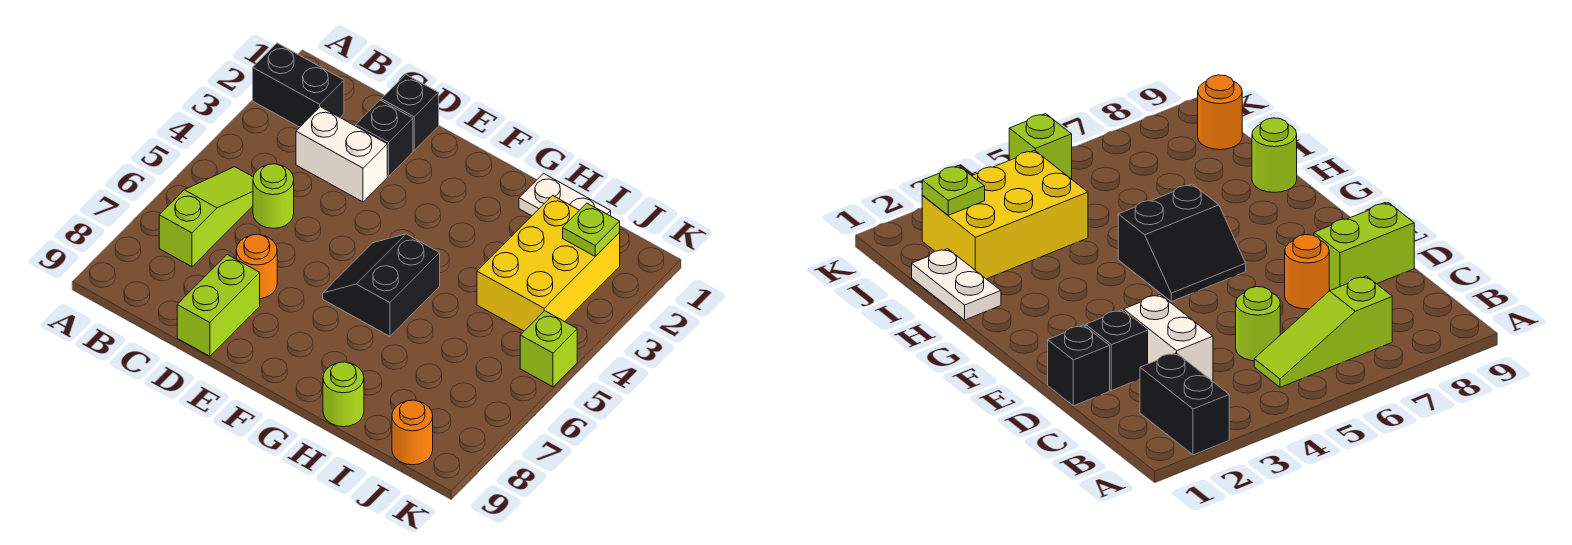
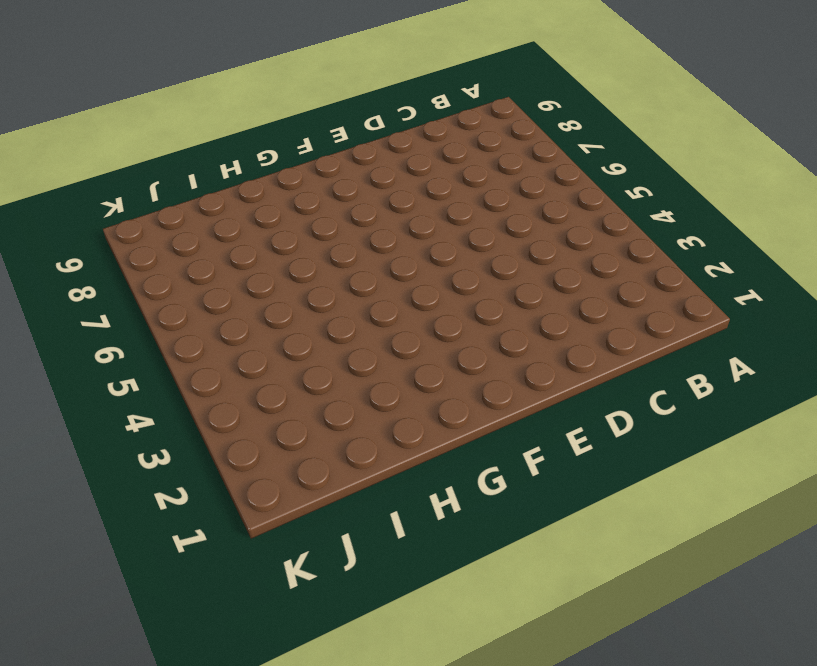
none -> black 1x2 brick [253,43,344,127]
none -> lime 1x3 slope [159,167,253,267]
none -> white 1x2 brick [296,107,387,202]

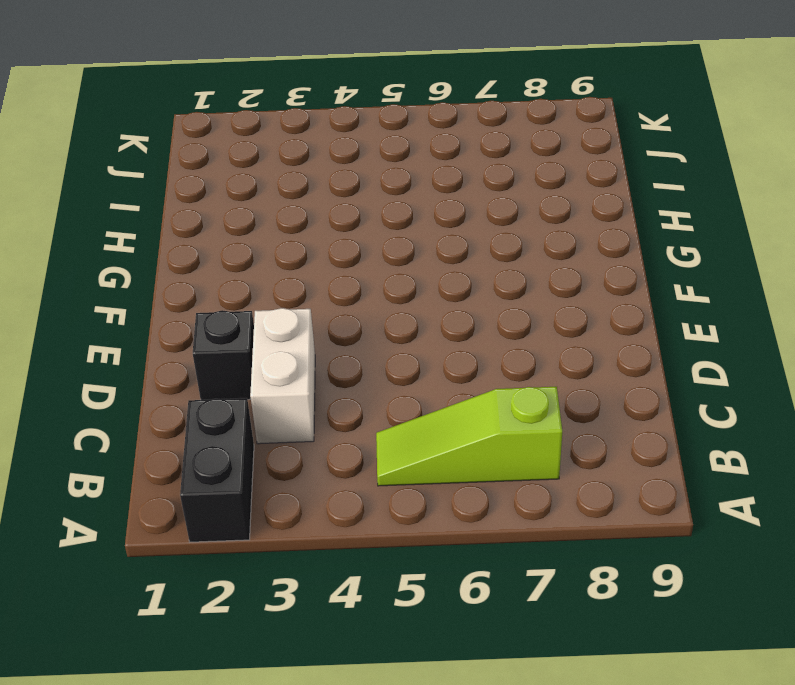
none -> lime 1x1 round brick [253,164,294,228]
none -> black 1x1 brick [381,74,439,150]
none -> orange 1x1 round brick [236,234,277,299]

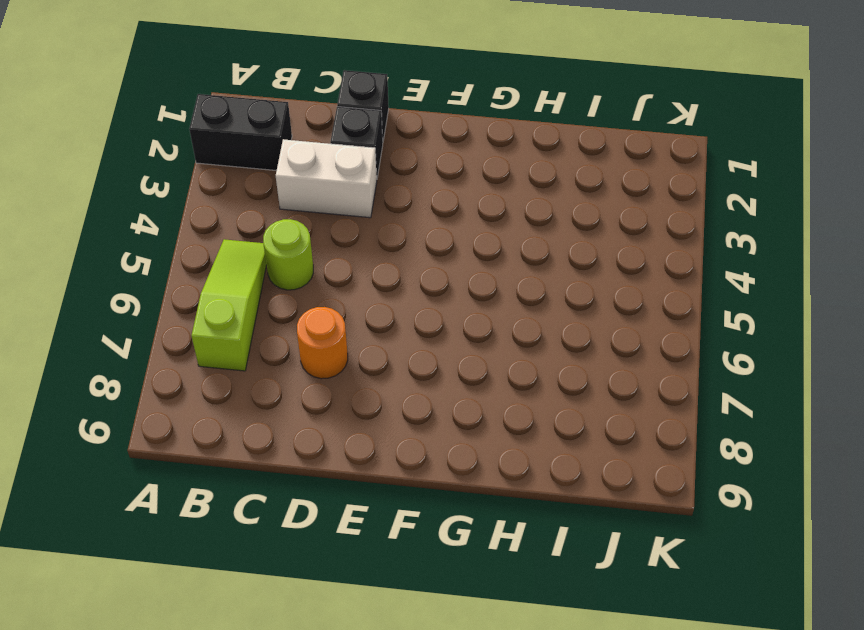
none -> lime 1x2 brick [177,255,260,356]
none -> black 2x2 slope [323,234,440,336]
none -> white 1x2 plate [519,174,611,216]

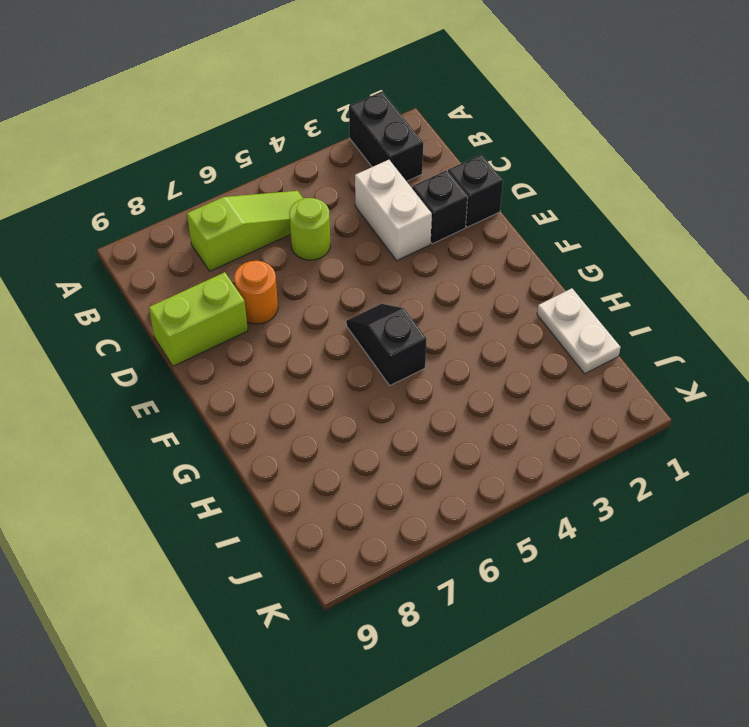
black 1x2 slope [346,304,426,385] -> black 2x2 slope [323,234,440,336]
none -> lime 1x1 round brick [323,362,364,427]
none -> yellow 2x3 brick [477,196,620,331]
none -> orange 1x1 round brick [392,400,433,465]

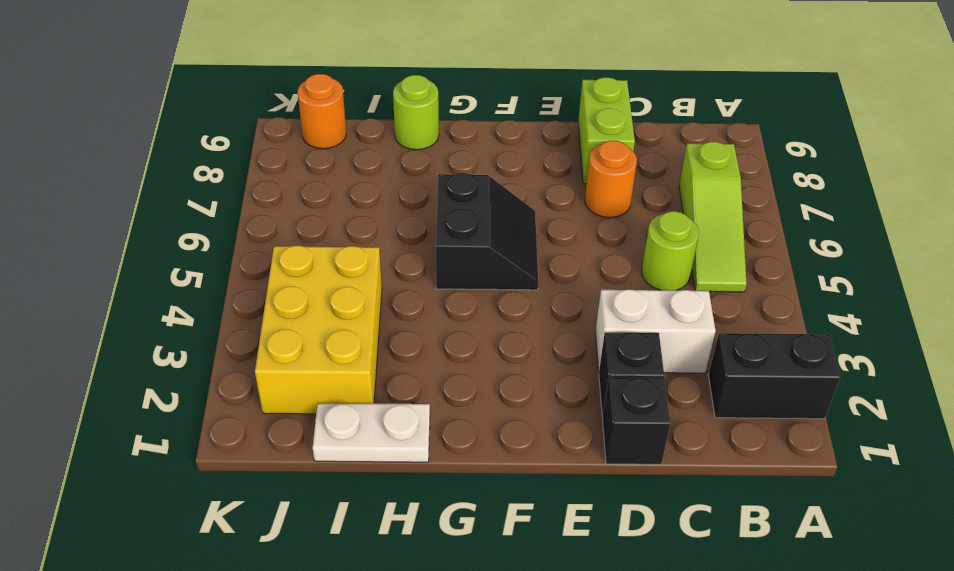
none -> lime 1x1 brick [520,311,577,387]
none -> lime 1x1 plate [563,203,620,256]

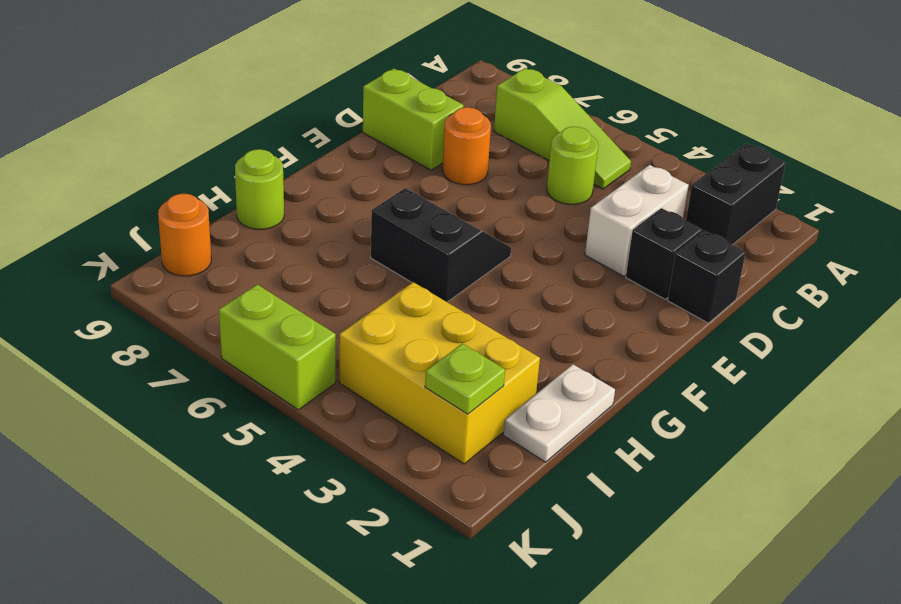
lime 1x2 brick [219,284,336,410] -> lime 1x1 brick [520,311,577,387]

